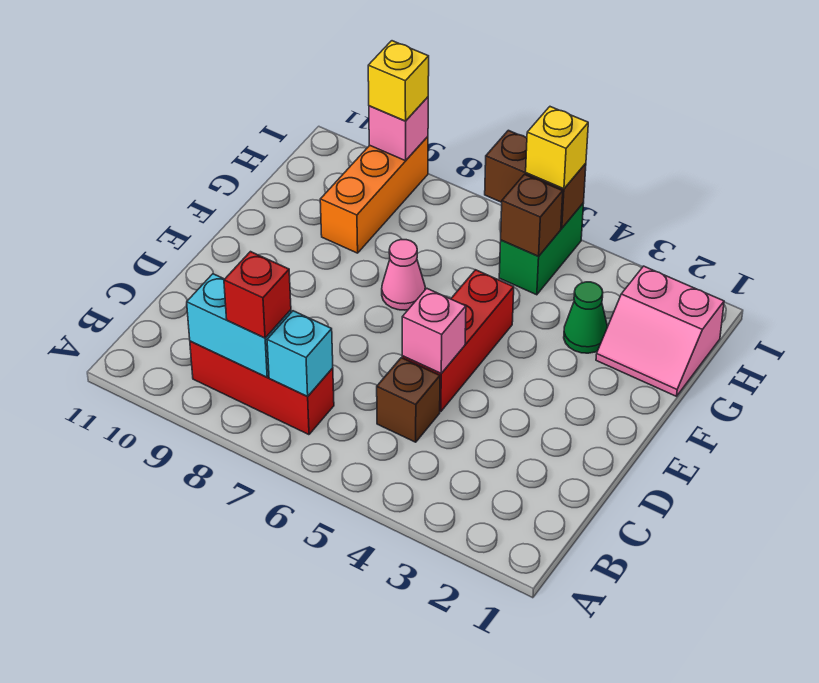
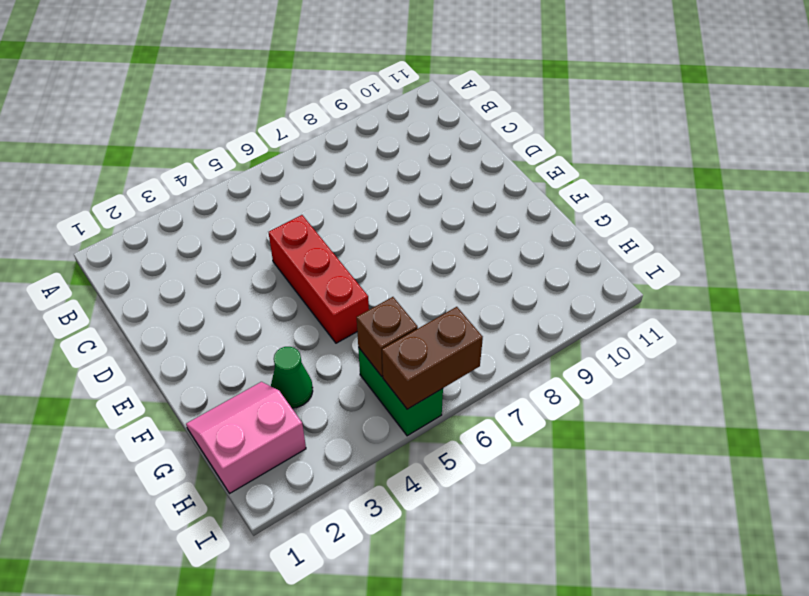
none -> red 1x3 brick [190,341,334,435]
none -> brown 1x1 brick [377,358,440,442]
none -> pink 1x1 cone [382,239,425,310]

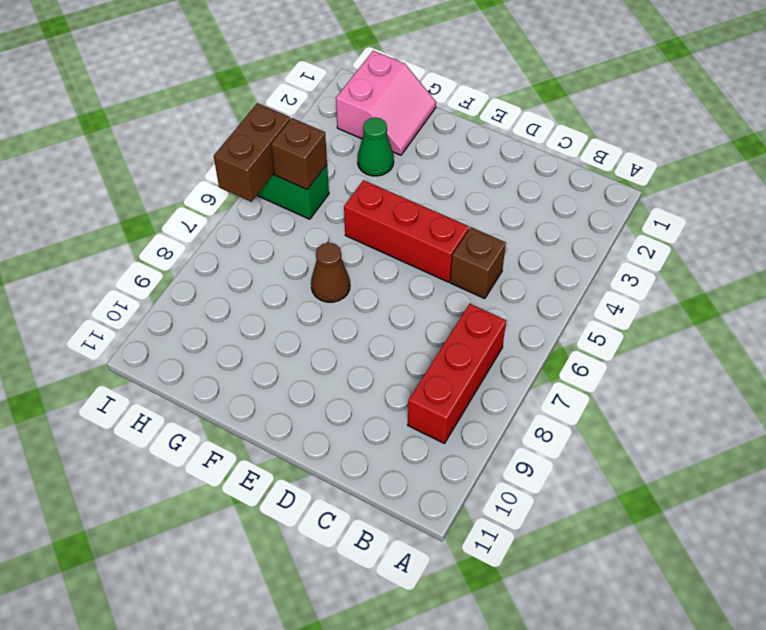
brown 1x1 cone [311,243,350,302] -> pink 1x1 cone [382,239,425,310]
none -> orange 1x3 brick [320,137,428,253]
none -> cyan 1x1 brick [267,311,333,397]
none -> cyan 1x2 brick [187,274,291,377]

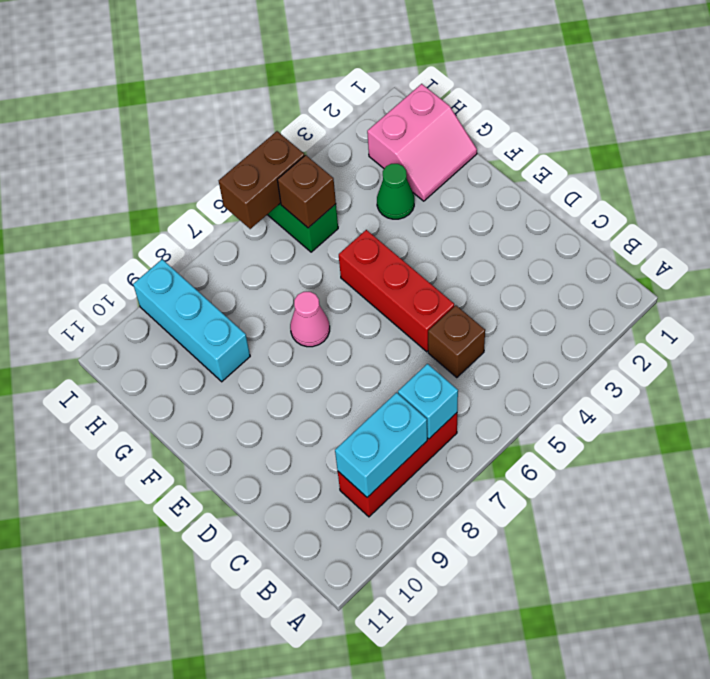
cyan 1x3 brick [133,259,250,382] -> orange 1x3 brick [320,137,428,253]
none -> pink 1x1 brick [402,288,466,373]
none -> pink 1x1 brick [369,97,428,161]
none -> red 1x1 brick [224,252,291,338]

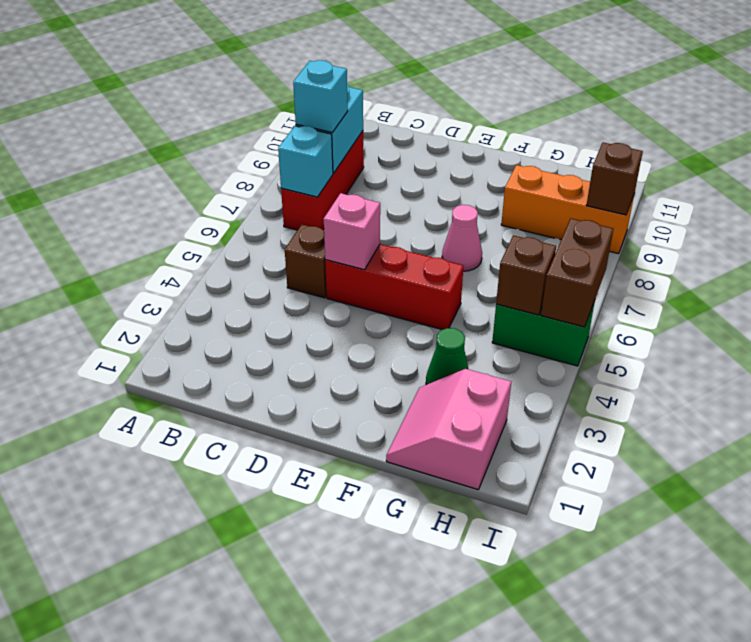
cyan 1x1 brick [293,60,348,132] -> red 1x1 brick [224,252,291,338]
brown 1x1 brick [586,142,643,215] -> pink 1x1 brick [369,97,428,161]
none -> yellow 1x1 brick [526,107,588,189]
none -> yellow 1x1 brick [368,41,429,121]

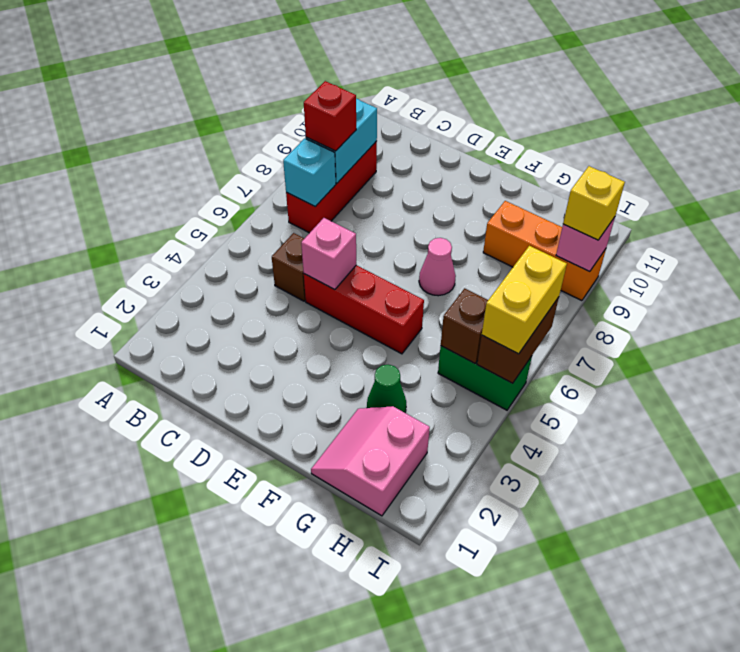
yellow 1x2 brick [482,246,567,354] -> yellow 1x1 brick [526,107,588,189]

